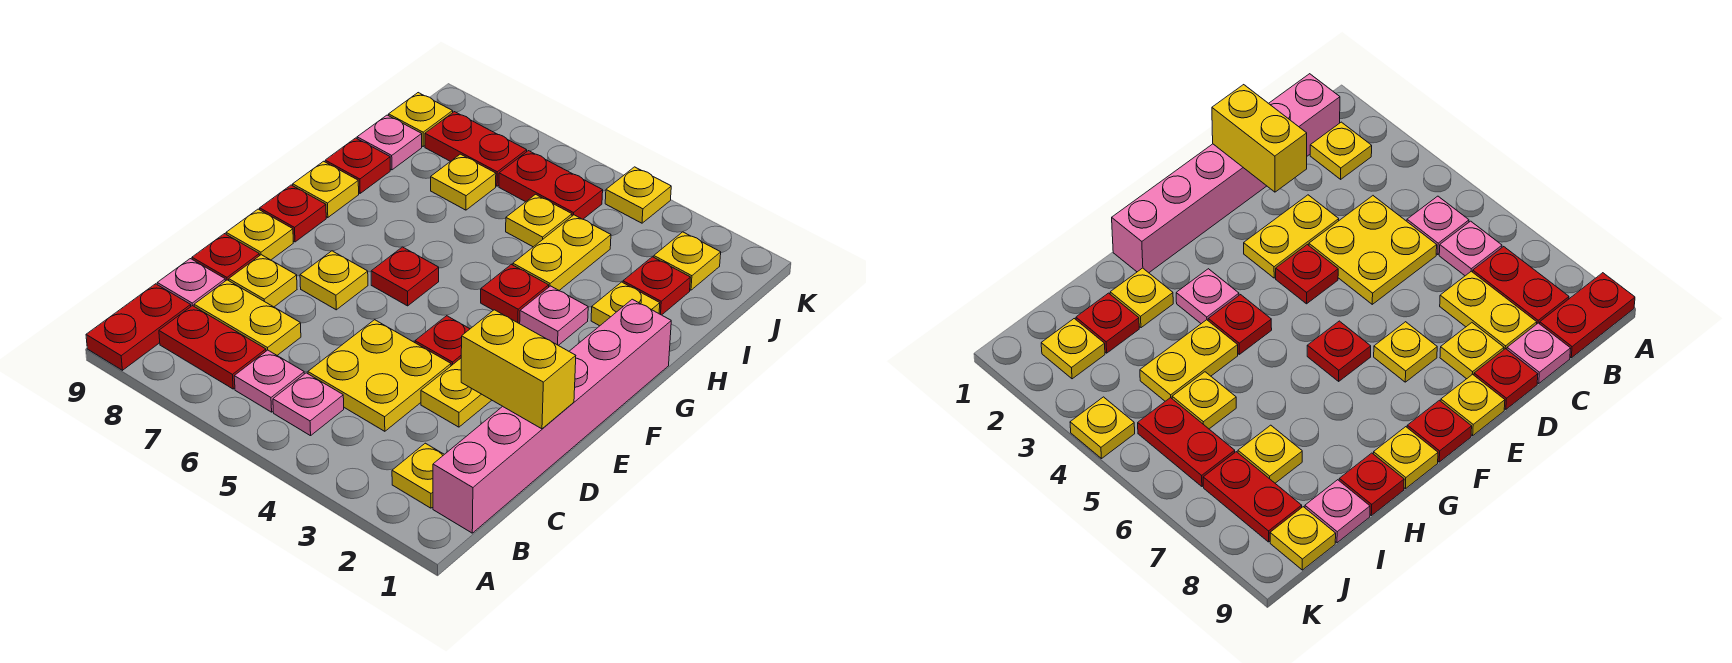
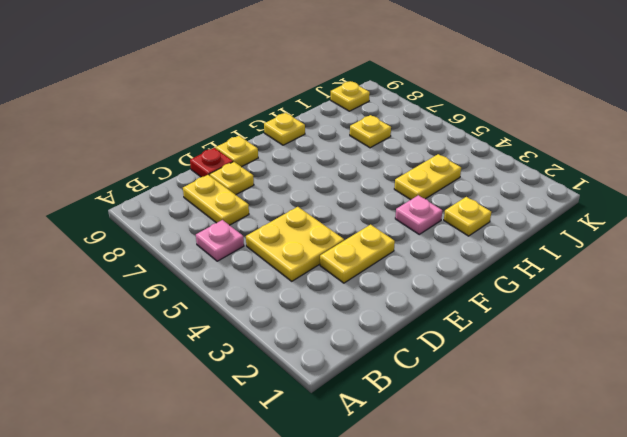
none -> red 1x2 plate [86,284,191,370]
none -> pink 1x6 brick [433,299,671,533]
none -> yellow 1x1 plate [392,443,444,508]
none -> pink 1x1 plate [273,373,344,436]

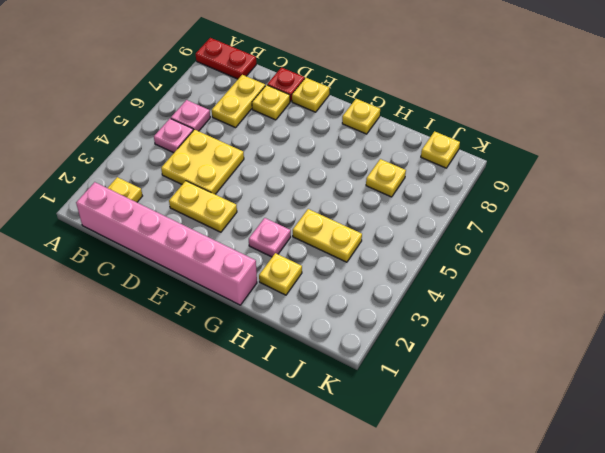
none -> red 1x2 plate [159,306,266,389]
none -> pink 1x1 plate [157,259,225,306]
none -> red 1x1 plate [415,316,469,366]
none -> yellow 1x1 plate [300,251,368,310]

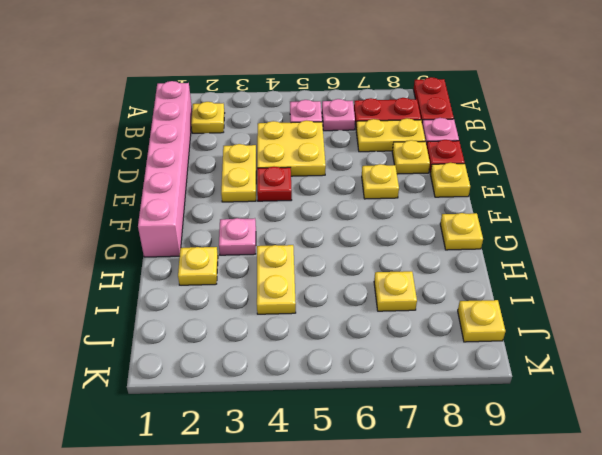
none -> red 1x1 plate [371,247,439,306]
none -> red 1x1 plate [260,185,326,242]
none -> red 1x1 plate [481,265,549,323]
none -> red 1x1 plate [325,138,390,193]

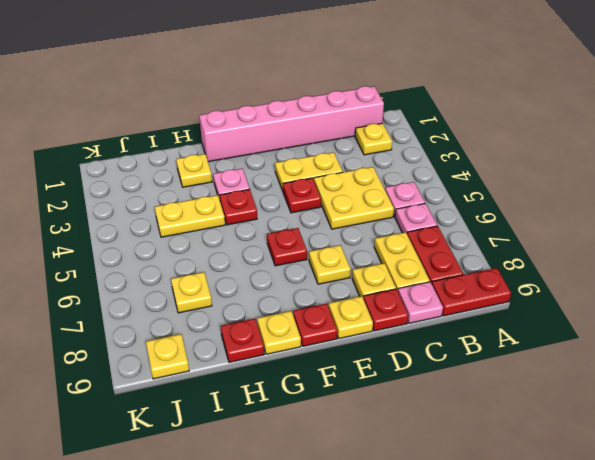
none -> red 1x1 plate [623,257,691,315]
none -> yellow 1x1 plate [506,194,572,247]
none -> pink 1x1 plate [357,115,422,170]
none -> yellow 1x1 plate [654,232,721,290]

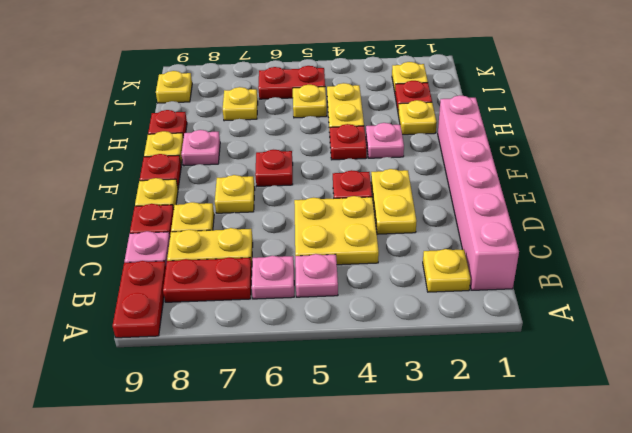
pink 1x1 plate [181,130,220,166] -> pink 1x1 plate moved to [357,115,422,170]
none -> red 1x2 plate [425,112,527,186]
none -> yellow 1x1 plate [605,167,671,223]
none -> yellow 1x2 brick [461,310,576,429]

